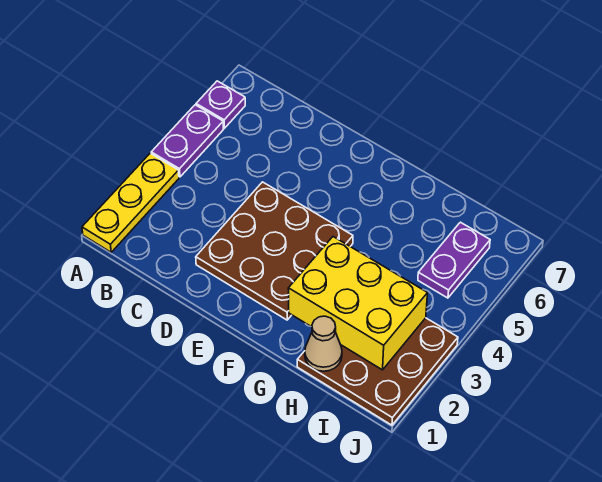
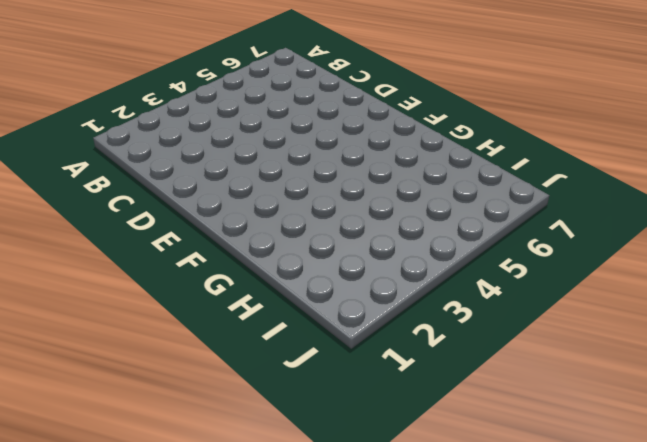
none -> yellow 1x3 plate [82,153,179,252]
none -> purple 1x2 plate [151,105,223,177]

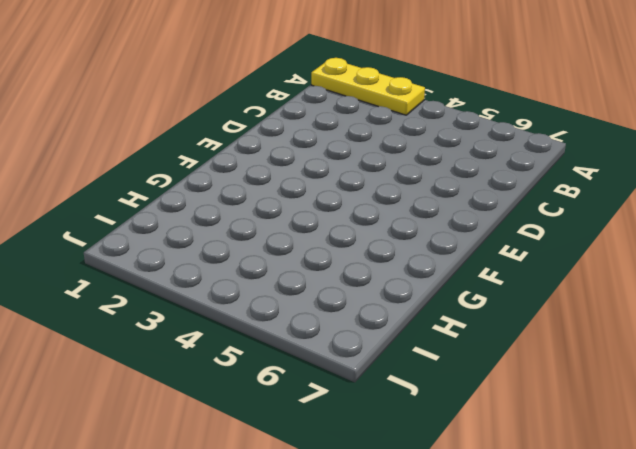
none -> purple 1x2 plate [151,105,223,177]
none -> purple 1x1 plate [196,81,245,128]

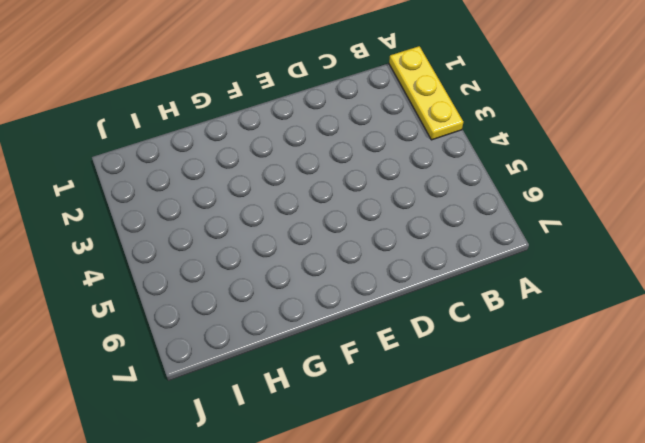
none -> purple 1x2 plate [151,105,223,177]
none -> purple 1x1 plate [196,81,245,128]

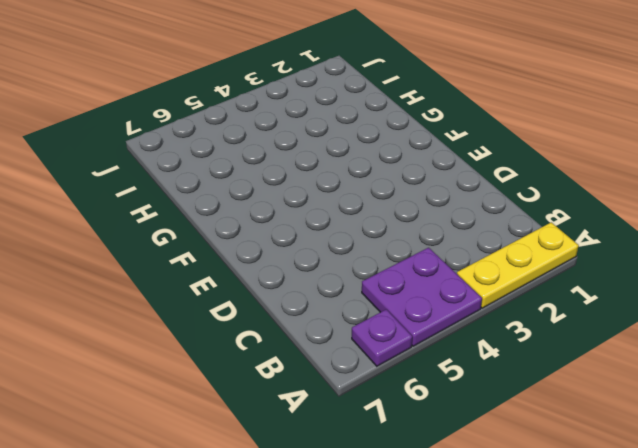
purple 2x2 plate [362,248,482,346] -> purple 1x2 plate [151,105,223,177]
none -> brown 3x3 plate [196,182,353,320]
none -> brown 3x3 plate [297,318,458,425]

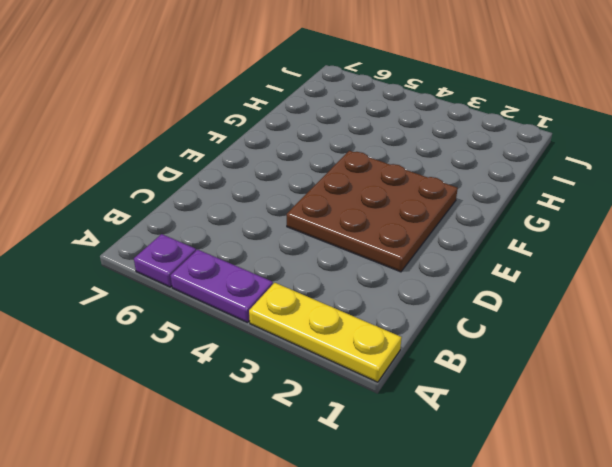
none -> brown 3x3 plate [297,318,458,425]
none -> purple 1x2 plate [418,222,490,298]

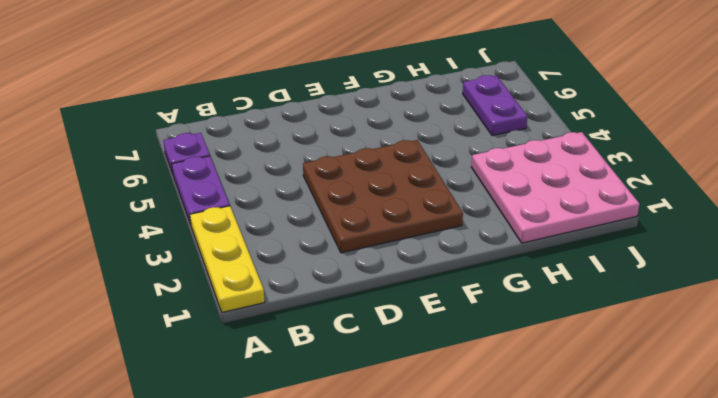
pink 3x3 plate [471,132,640,243] -> brown 3x3 plate [297,318,458,425]
none -> yellow 2x3 brick [288,237,427,370]
none -> tan 1x1 cone [305,316,342,371]

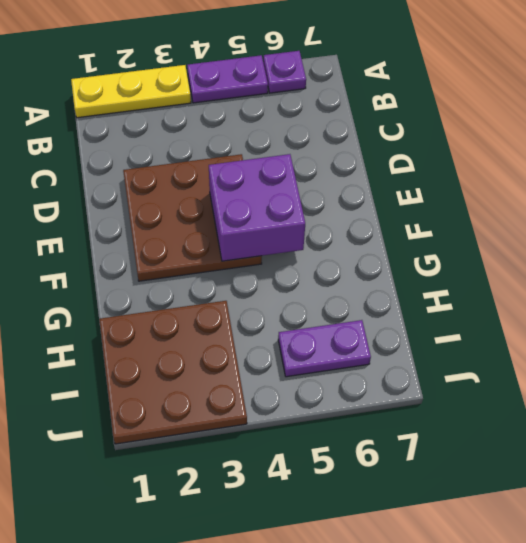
purple 2x2 brick [209,154,305,261] -> none
none -> yellow 2x3 brick [288,237,427,370]
none -> tan 1x1 cone [305,316,342,371]

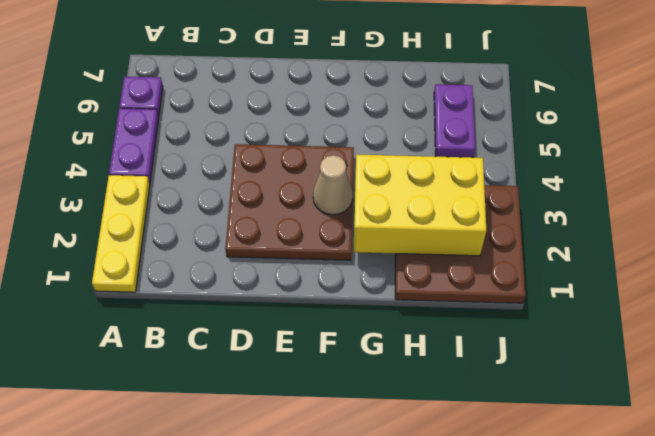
tan 1x1 cone [313,155,353,215] -> tan 1x1 cone moved to [305,316,342,371]

